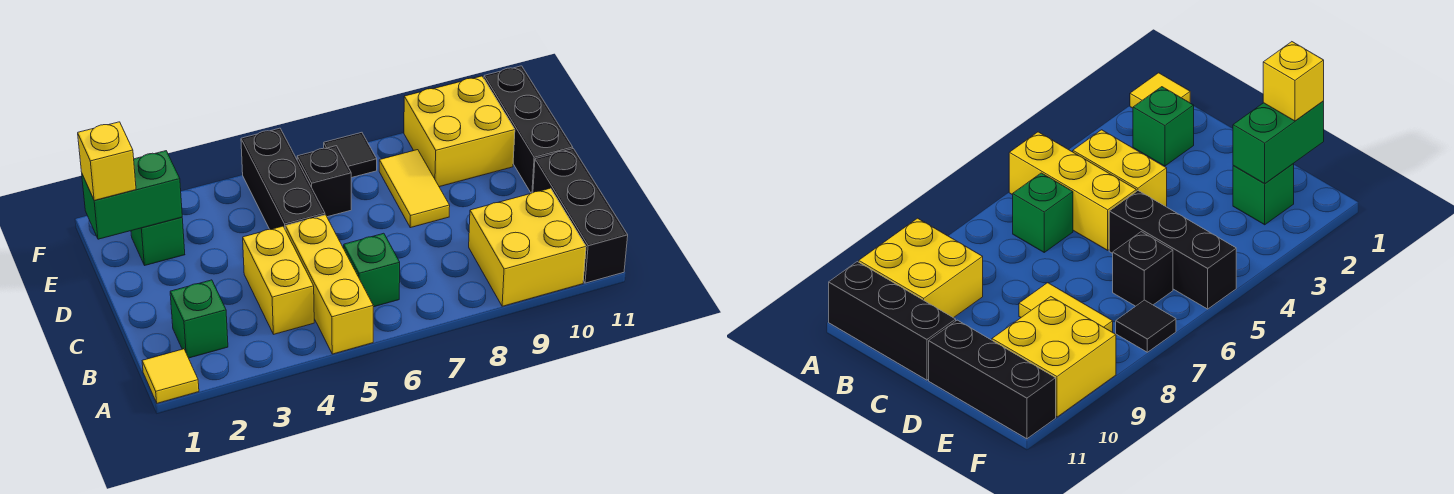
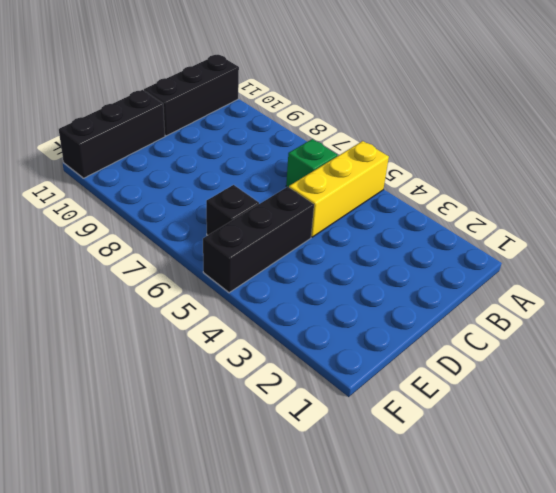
none -> yellow 1x1 tile [142,349,199,403]
none -> yellow 2x2 brick [469,188,586,306]
none -> green 1x1 brick [170,280,228,358]

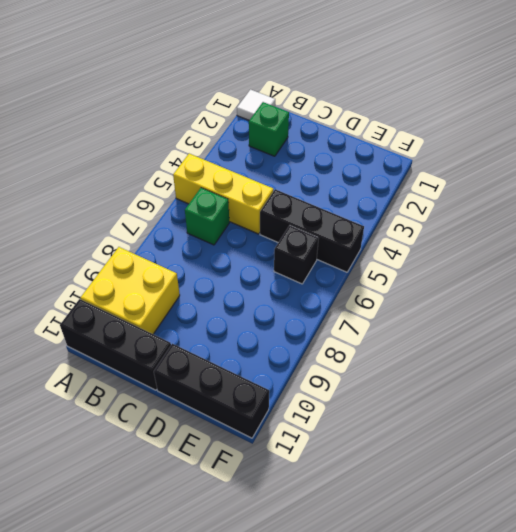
white 1x1 tile [237,90,275,120] -> yellow 1x1 tile [142,349,199,403]
none -> yellow 1x2 brick [243,226,314,334]
none -> yellow 1x2 tile [379,150,450,228]
none -> green 1x1 brick [131,217,185,265]

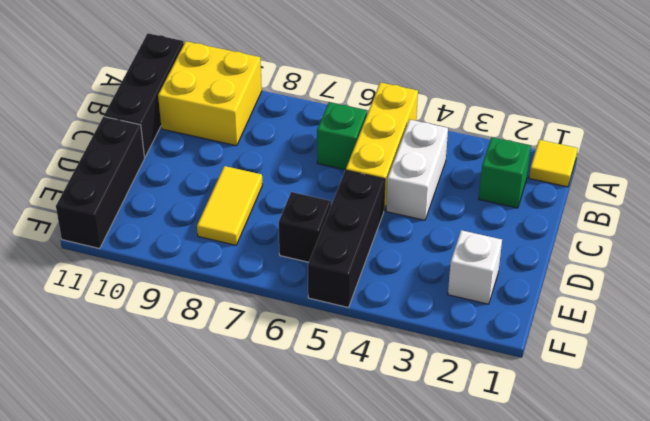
white 1x2 brick [386,120,448,220] -> yellow 1x2 brick [243,226,314,334]
white 1x1 brick [448,230,502,304] -> green 1x1 brick [131,217,185,265]
none -> yellow 2x2 brick [404,76,515,187]
none -> black 1x1 tile [324,132,377,178]
none -> green 1x2 brick [82,151,182,239]

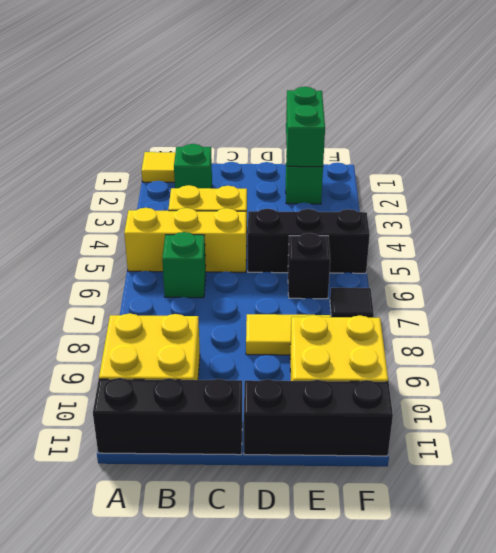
none -> yellow 1x1 brick [78,122,136,201]

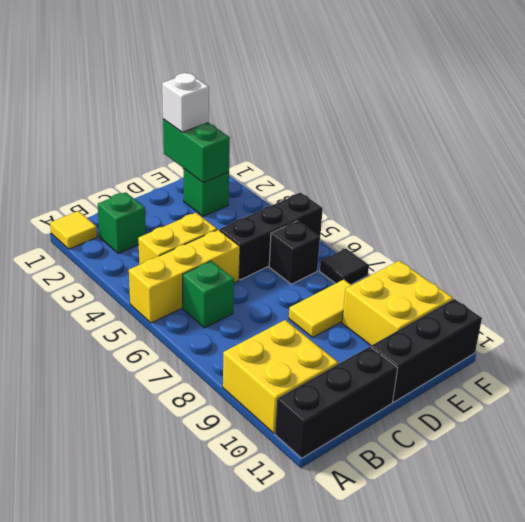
white 1x1 brick [162,73,209,132] -> yellow 1x1 brick [78,122,136,201]

